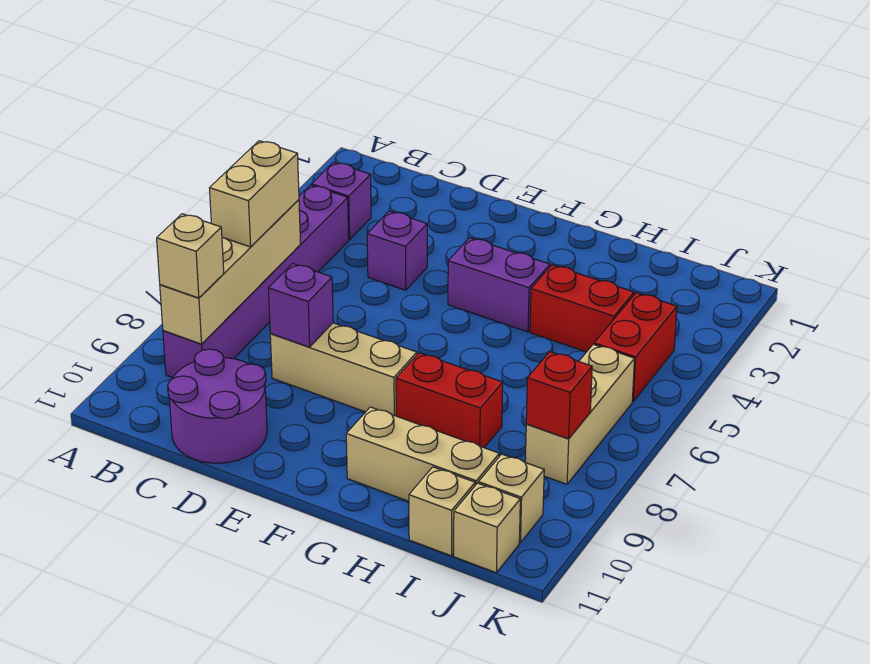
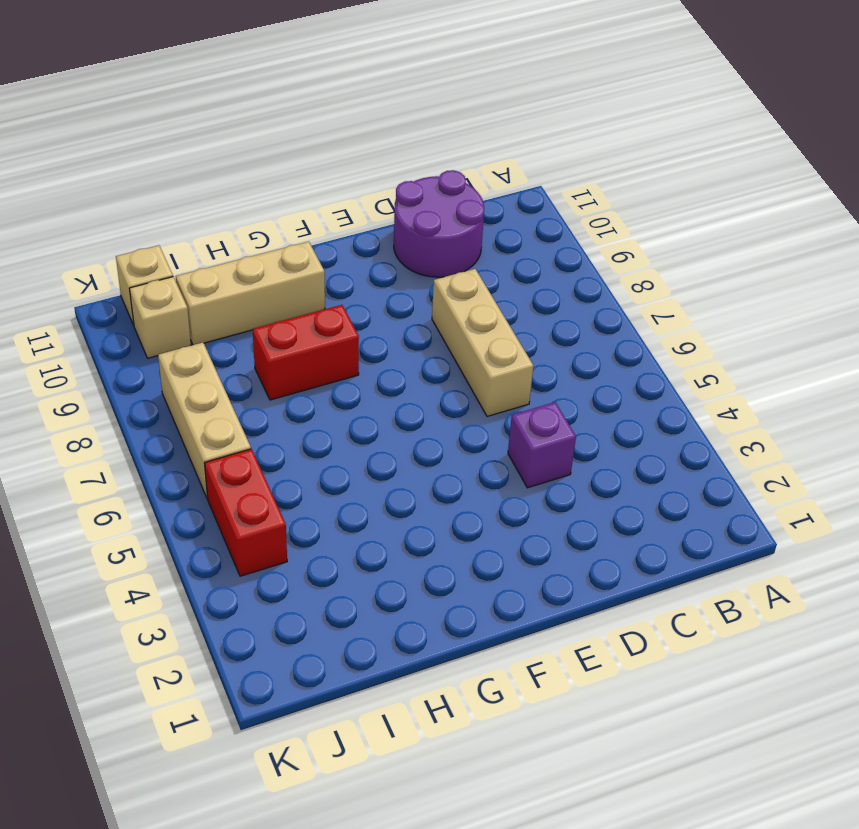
tan 1x3 brick [432,269,533,416] -> tan 1x3 brick turned to [270,323,417,416]
none -> purple 1x1 brick [312,162,371,240]
none -> purple 1x6 brick [163,185,349,378]
none -> purple 1x2 brick [448,238,550,332]

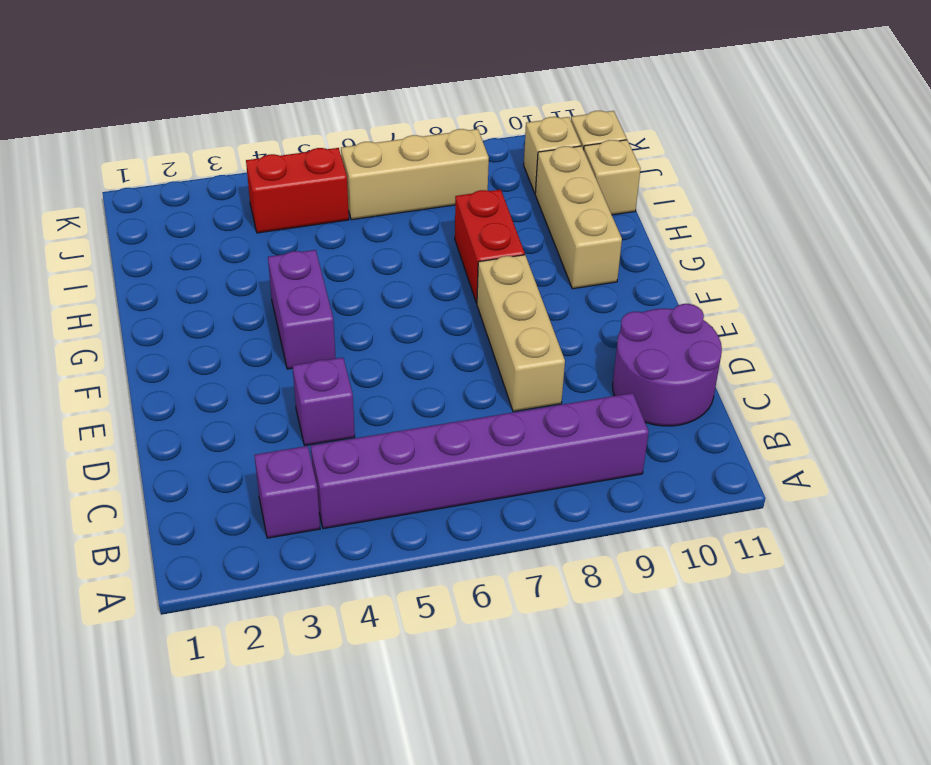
none -> red 1x2 brick [530,265,634,352]
none -> tan 1x4 brick [160,200,301,344]
none -> purple 1x1 brick [268,264,333,347]

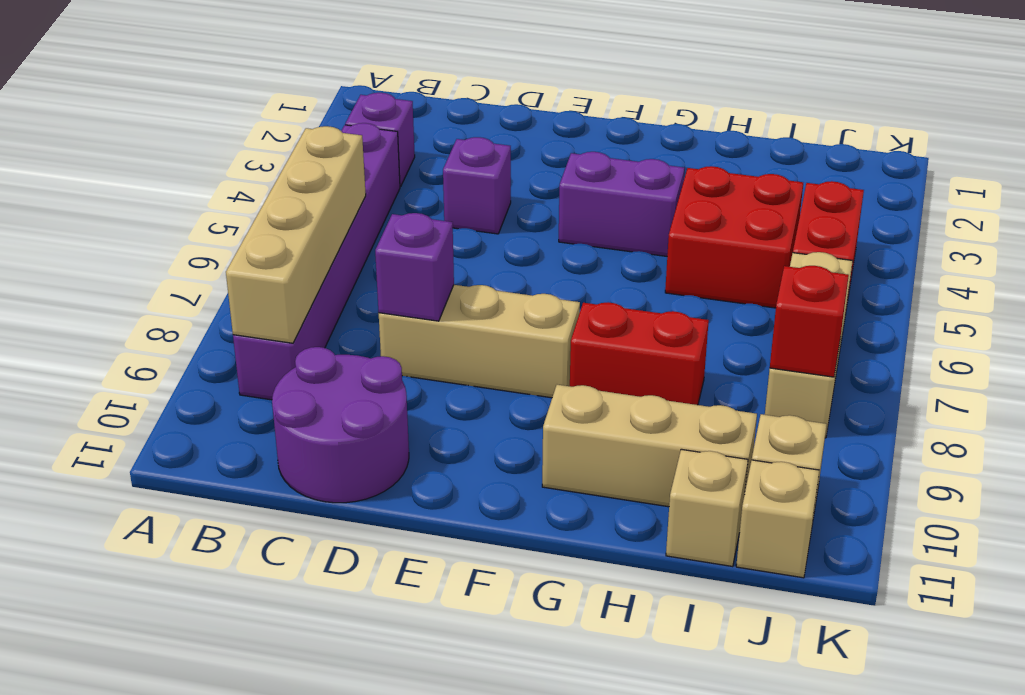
red 2x2 brick [665,166,803,308] -> red 1x2 brick [530,265,634,352]
none -> tan 1x2 brick [210,141,299,247]
none -> tan 1x1 brick [157,214,224,298]

